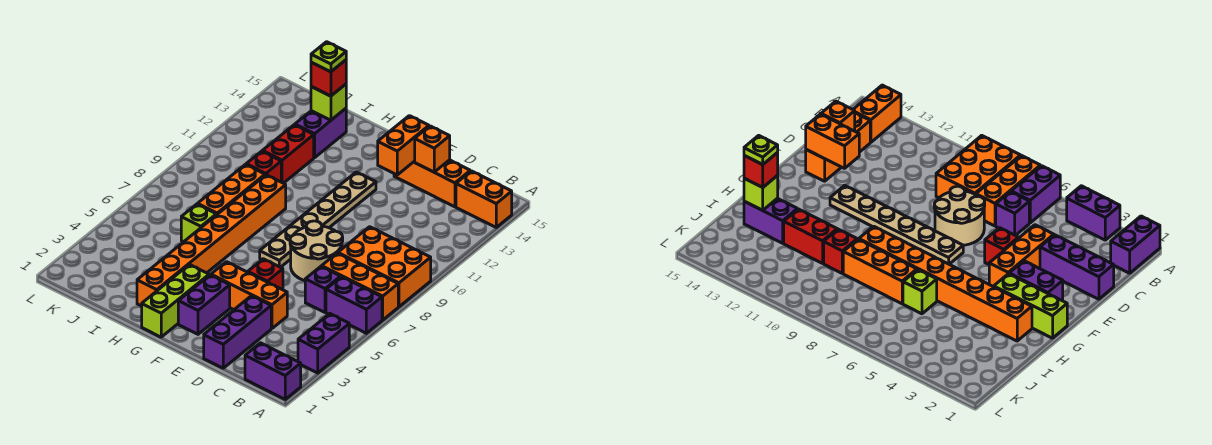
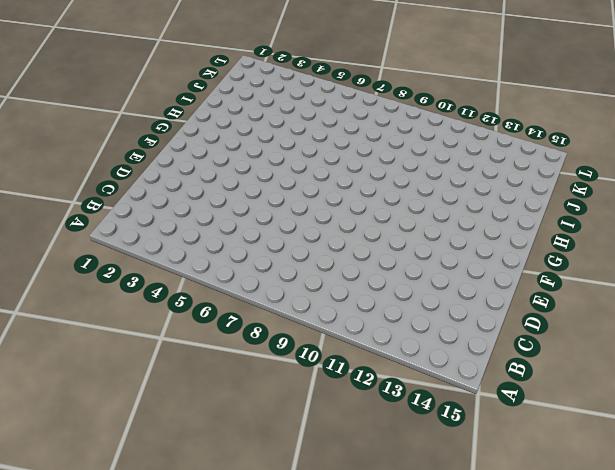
none -> purple 1x2 brick [245,343,301,399]
none -> purple 1x2 brick [298,314,349,373]
none -> purple 1x2 brick [326,277,382,333]

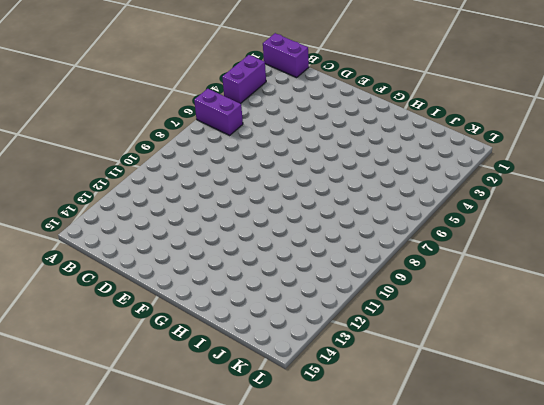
none -> orange 1x3 brick [322,253,398,320]
none -> orange 2x3 brick [338,227,431,307]
none -> orange 1x2 brick [456,171,512,227]

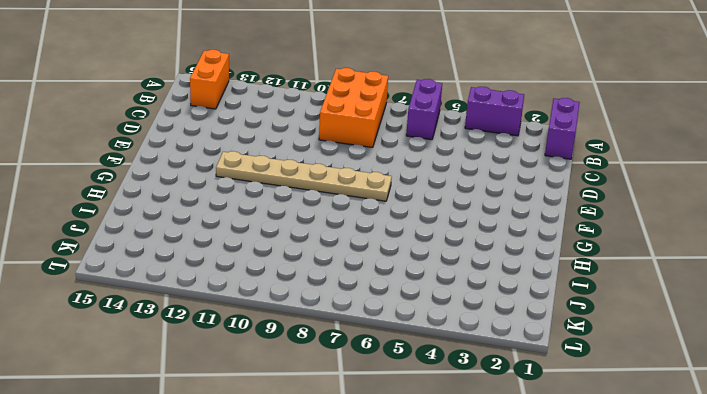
none -> orange 1x3 brick [322,253,398,320]
none -> purple 1x1 brick [305,266,341,312]
none -> orange 1x3 brick [394,160,470,207]

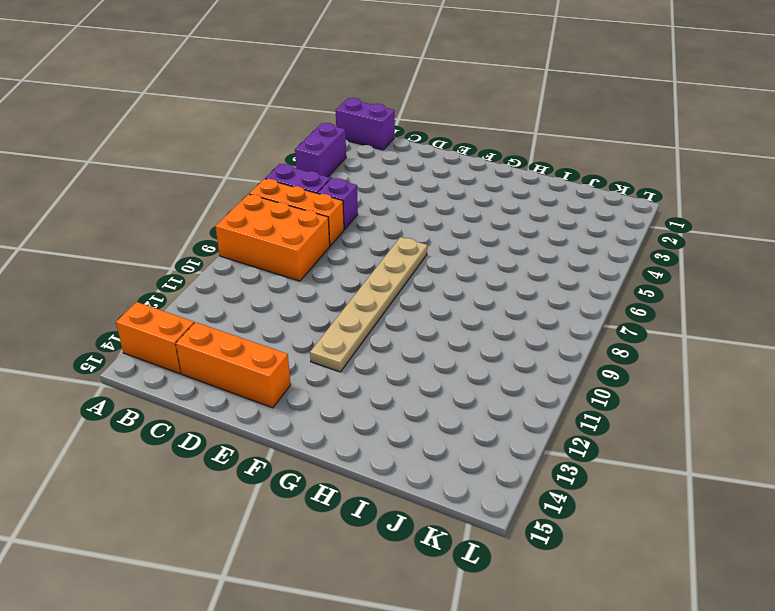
none -> purple 1x3 brick [204,296,271,368]
none -> orange 1x3 brick [211,262,287,329]
none -> tan 2x2 round brick [290,221,343,281]

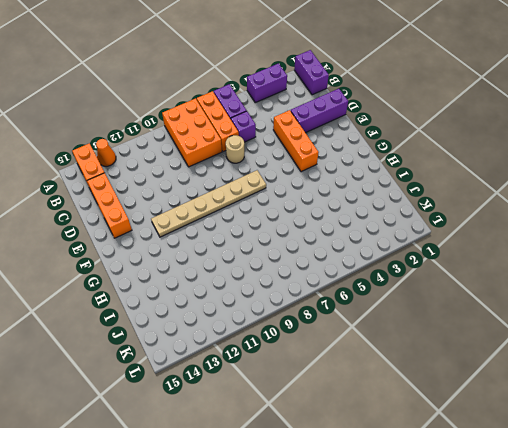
orange 1x1 cone [96,139,116,166] -> none
tan 1x1 round brick [226,135,244,163] -> tan 2x2 round brick [290,221,343,281]
none -> red 1x1 brick [248,259,283,290]
none -> purple 1x2 brick [178,275,230,334]
none -> lime 1x3 brick [142,265,209,337]

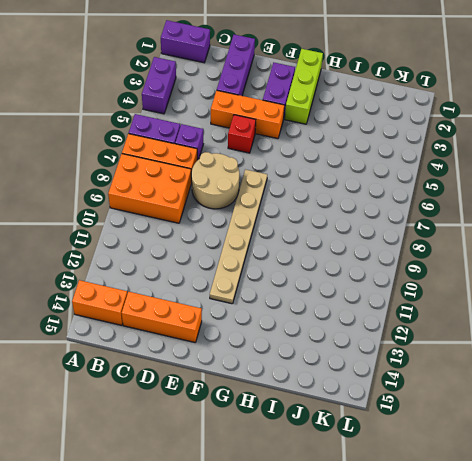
none -> orange 1x8 brick [137,175,286,306]
none -> lime 1x1 brick [181,204,216,242]
none -> orange 1x3 brick [198,165,265,215]

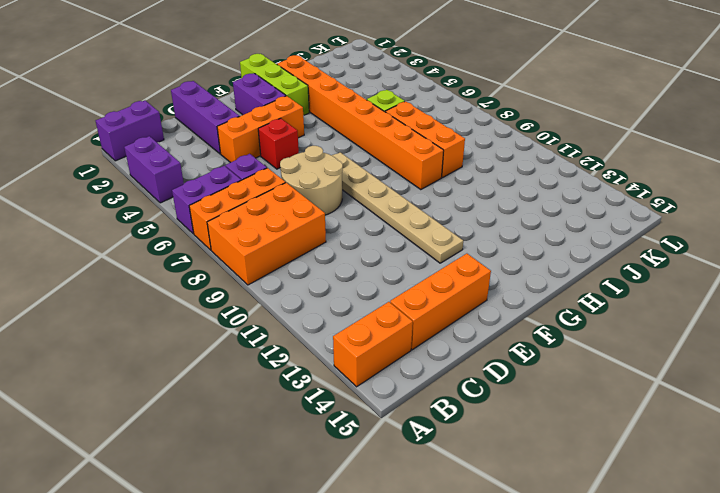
none -> red 1x1 brick [246,151,281,182]
none -> red 1x2 brick [263,125,314,183]
none -> purple 1x2 brick [295,109,346,158]

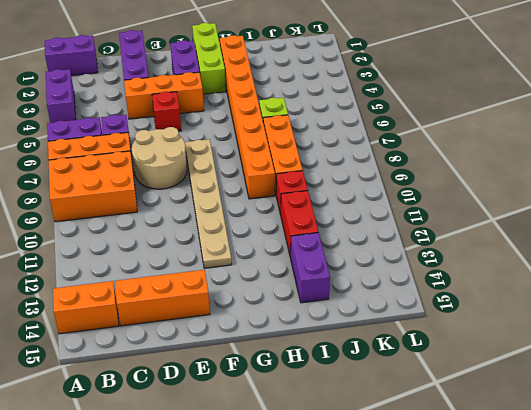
none -> orange 1x1 brick [415,126,450,172]
none -> orange 1x2 brick [378,116,429,175]
none -> lime 1x1 brick [311,84,346,120]

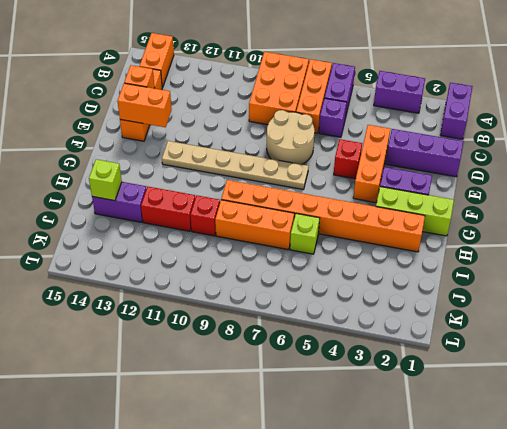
none -> red 1x1 brick [311,60,346,96]
none -> lime 1x1 plate [311,42,346,72]

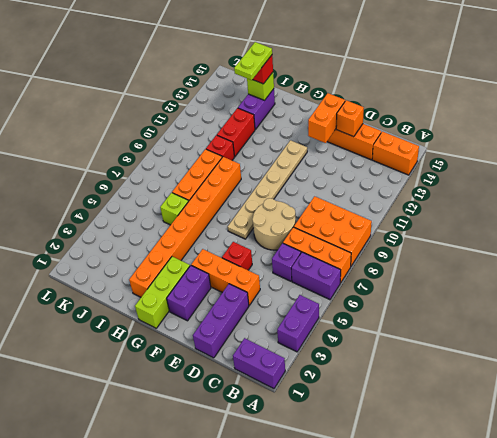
lime 1x2 plate [234,42,272,80] -> lime 1x1 plate [311,42,346,72]

